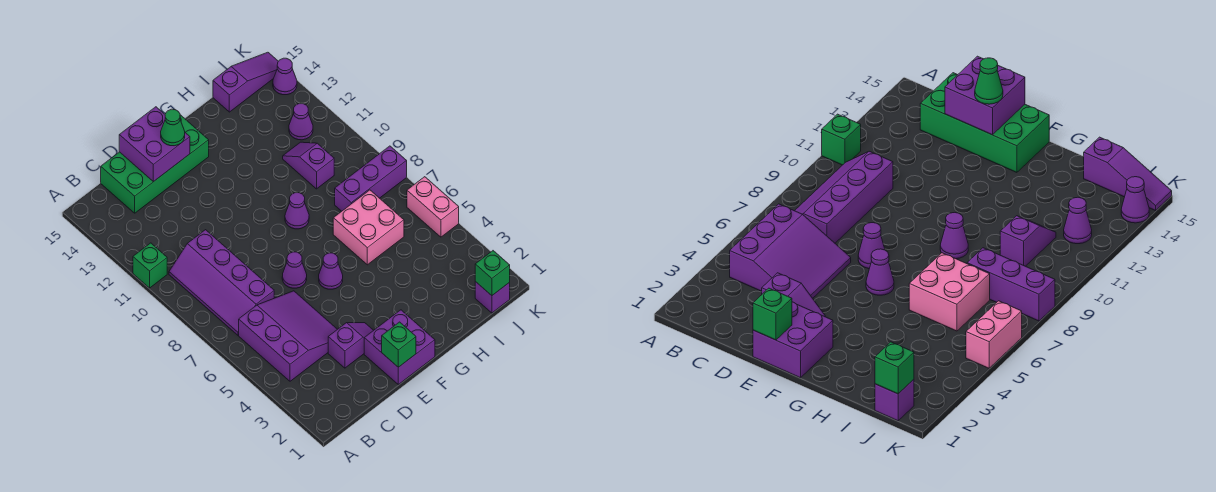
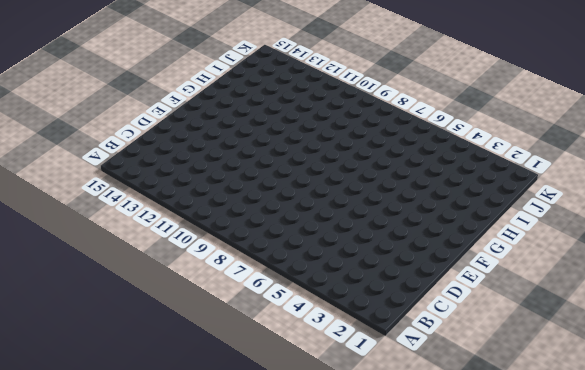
none -> green 1x1 brick [133,243,167,288]
none -> purple 3x3 slope [239,291,337,381]
none -> purple 2x4 slope [169,230,274,335]

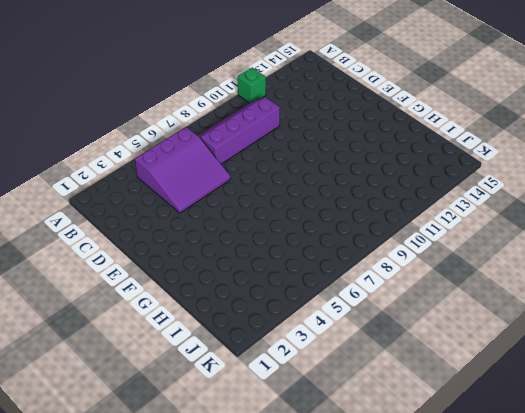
none -> green 2x4 brick [101,115,209,213]
none -> purple 1x2 slope [328,323,374,368]
none -> purple 2x2 brick [364,310,435,384]

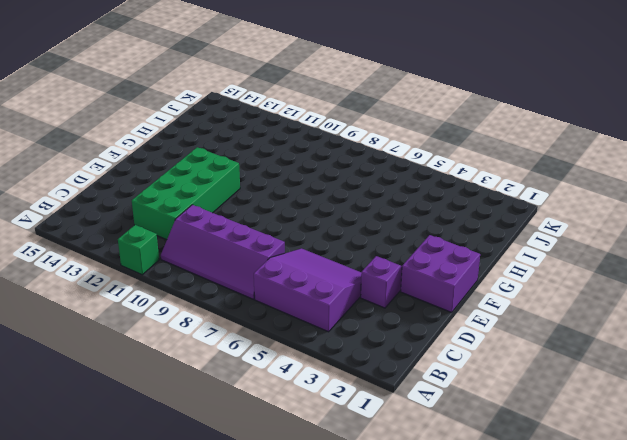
green 2x4 brick [132,147,240,240] -> green 2x4 brick moved to [101,115,209,213]
none -> purple 1x1 cone [282,252,307,288]
none -> purple 1x1 cone [319,253,343,289]
none -> purple 1x1 cone [285,193,309,229]

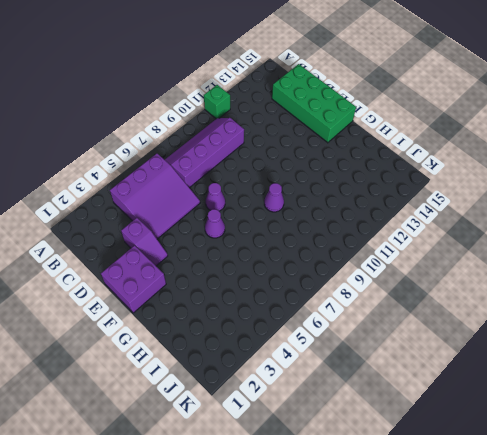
none -> pink 2x2 brick [333,190,404,265]
none -> purple 1x3 brick [335,146,407,211]
none -> purple 1x2 slope [283,142,334,189]

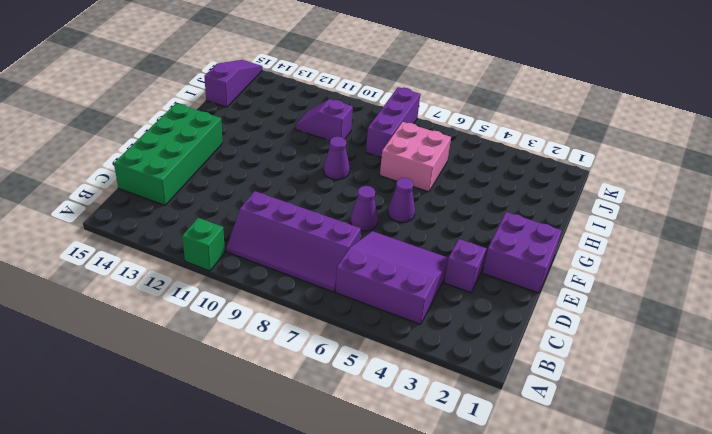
none -> purple 1x1 brick [475,282,510,313]
none -> purple 1x1 cone [289,103,313,140]
none -> pink 1x2 brick [407,177,459,237]

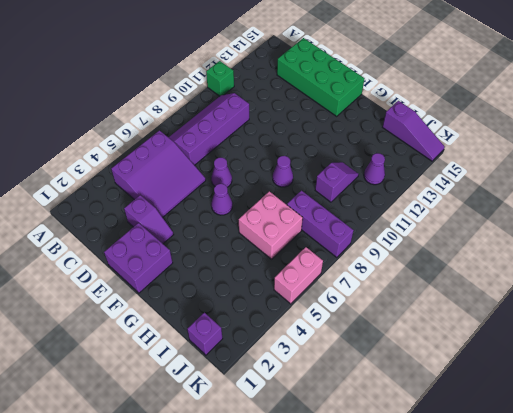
none -> purple 1x1 cone [273,58,297,95]
none -> purple 2x2 brick [119,107,190,182]
none -> green 1x1 brick [382,322,416,367]

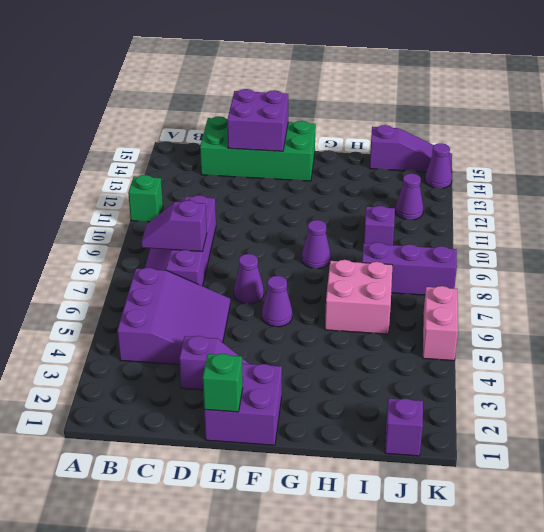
purple 1x2 slope [141,200,207,252] -> none
none -> green 1x1 brick [475,251,510,296]
none -> green 1x1 cone [161,109,185,146]

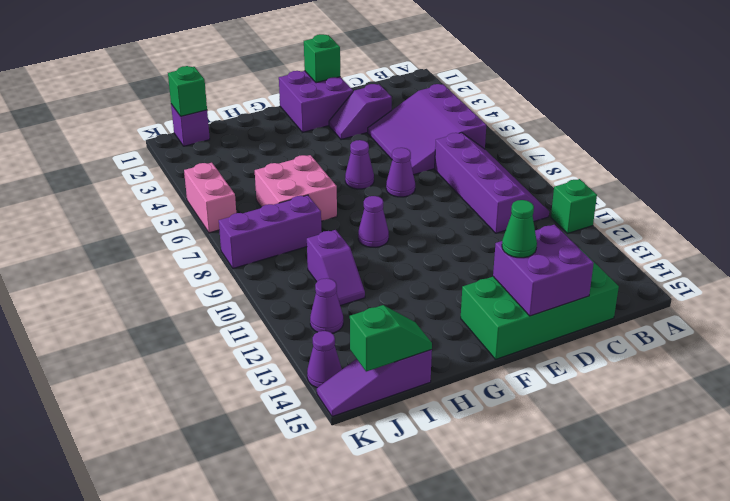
green 1x2 slope [350,305,432,372] -> none

